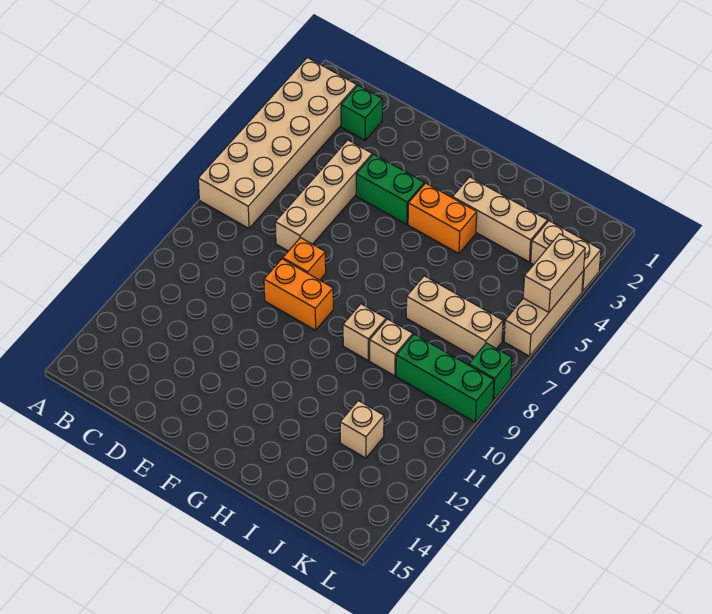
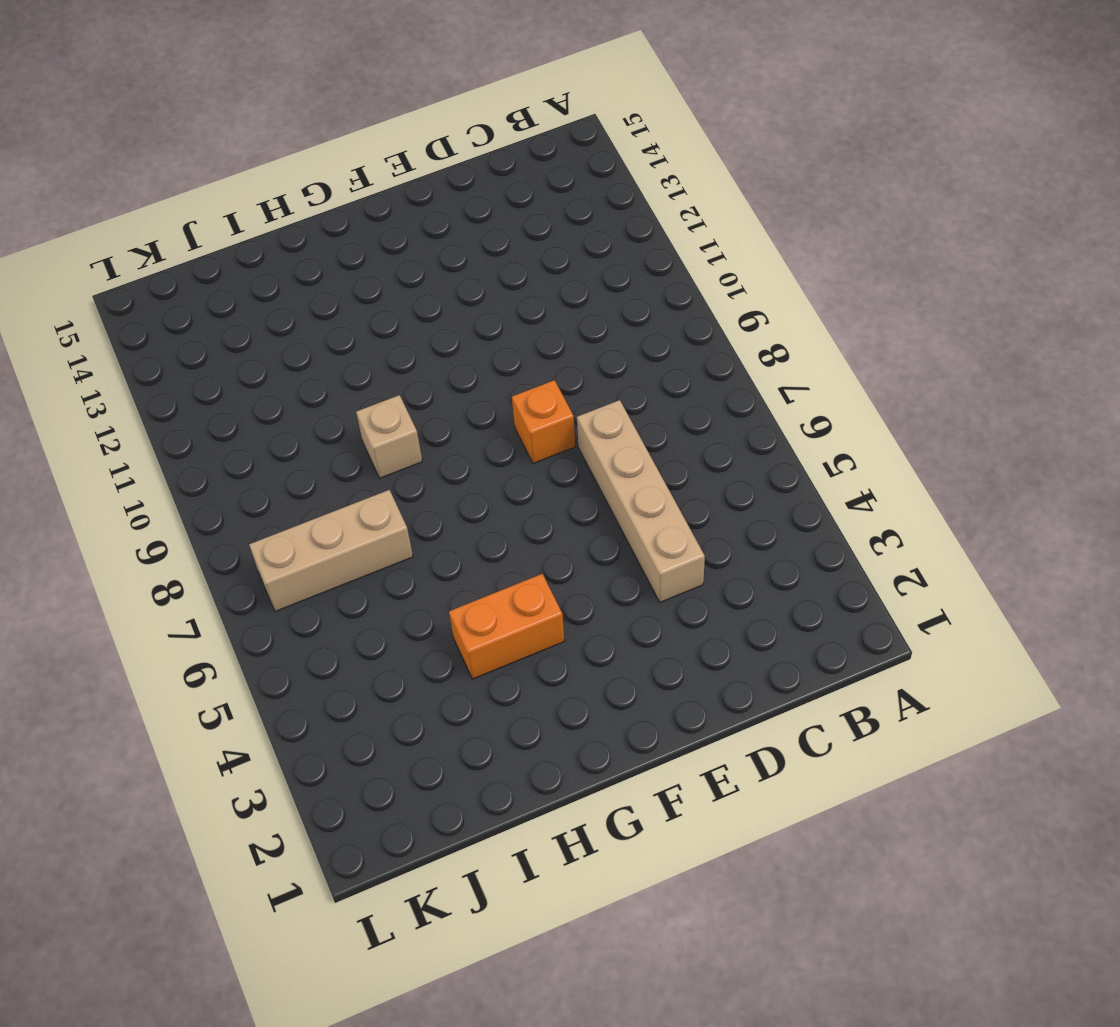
none -> tan 2x6 brick [198,58,357,228]
none -> green 1x1 brick [341,86,382,140]
none -> green 1x2 brick [356,154,424,224]

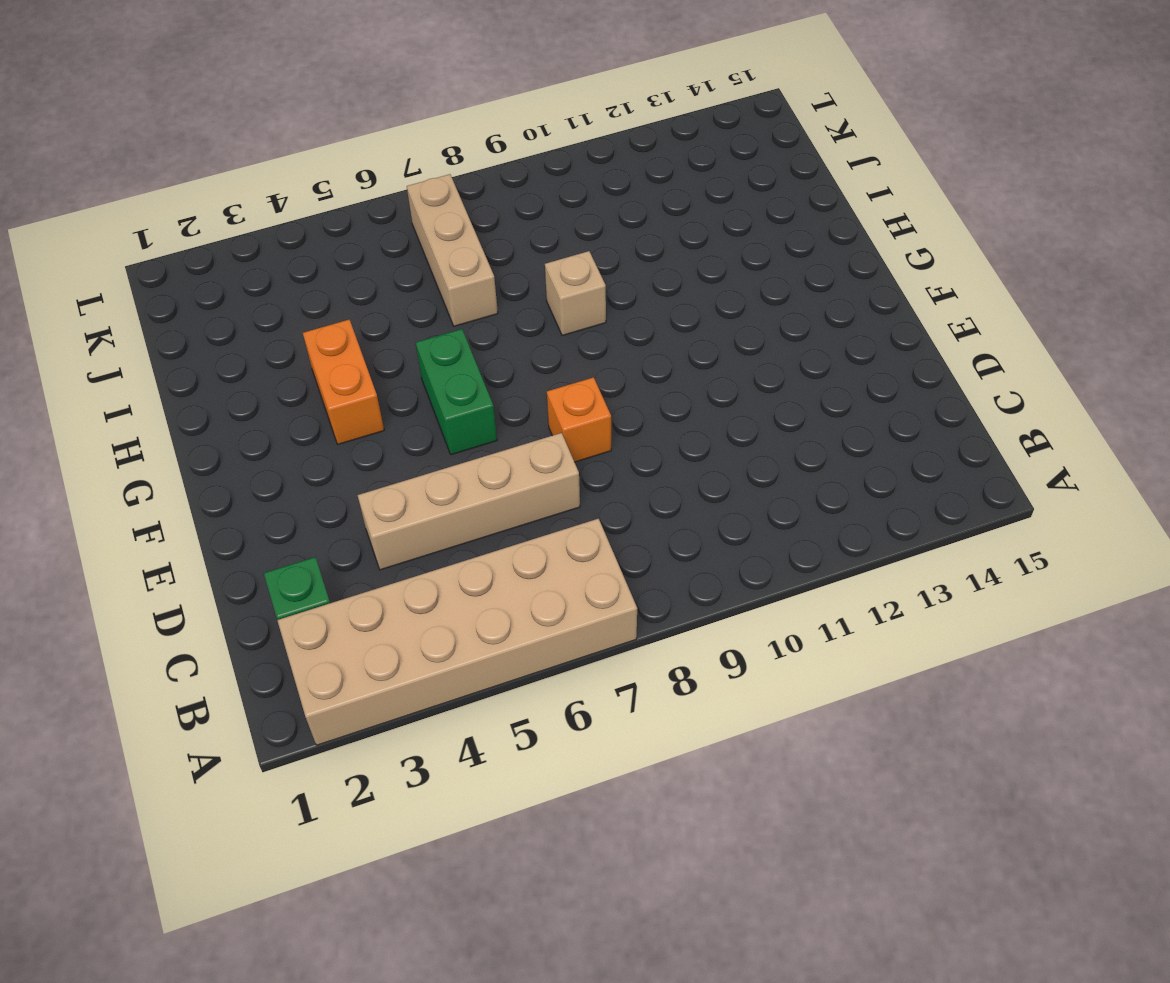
green 1x2 brick [416,329,497,455] -> green 1x2 brick moved to [356,154,424,224]
none -> orange 1x2 brick [264,259,333,330]
none -> tan 1x3 brick [453,177,547,262]
none -> tan 1x1 brick [370,319,413,376]

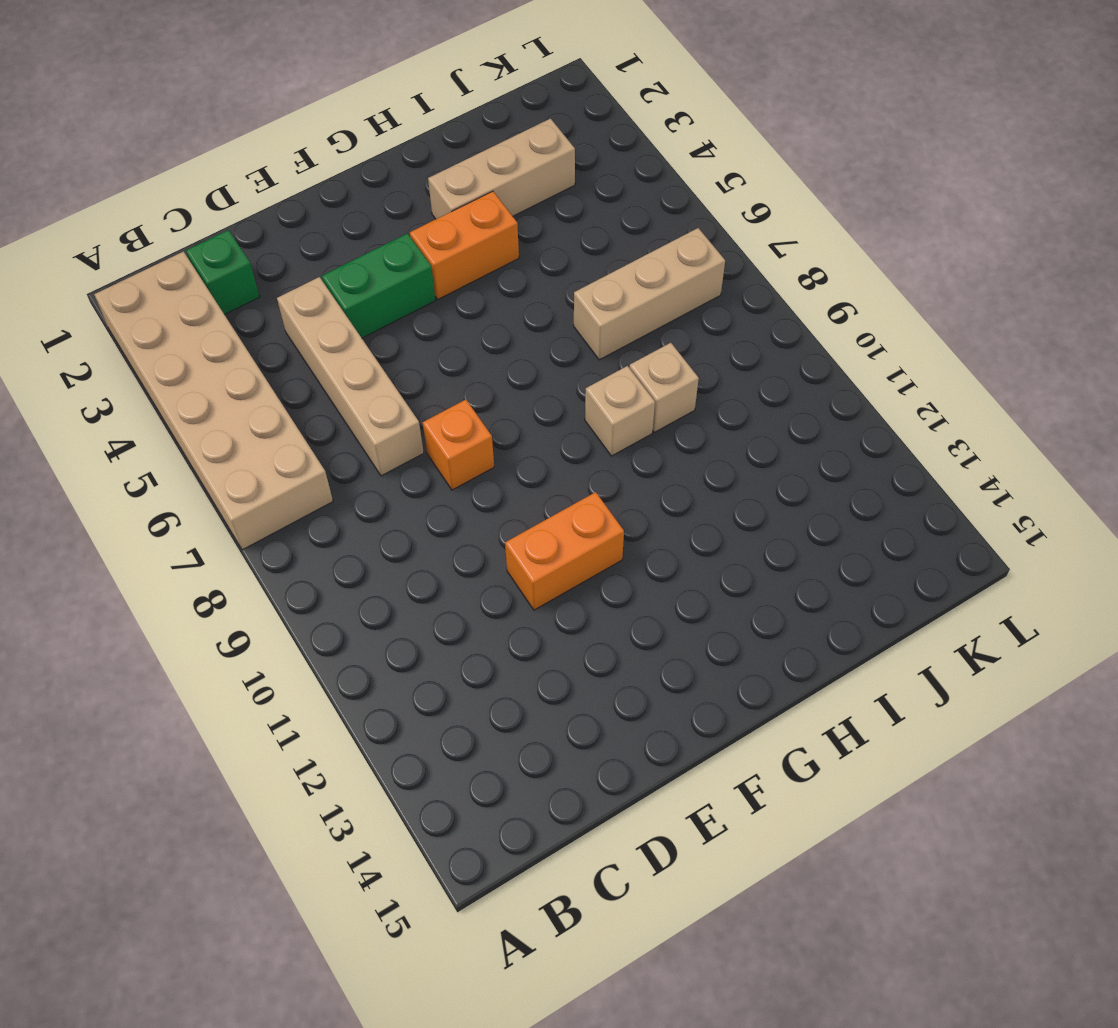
orange 1x2 brick [505,492,624,610] -> orange 1x2 brick moved to [264,259,333,330]
none -> green 1x3 brick [396,334,494,422]
none -> tan 1x1 brick [340,401,384,458]
none -> tan 1x2 brick [531,221,601,292]

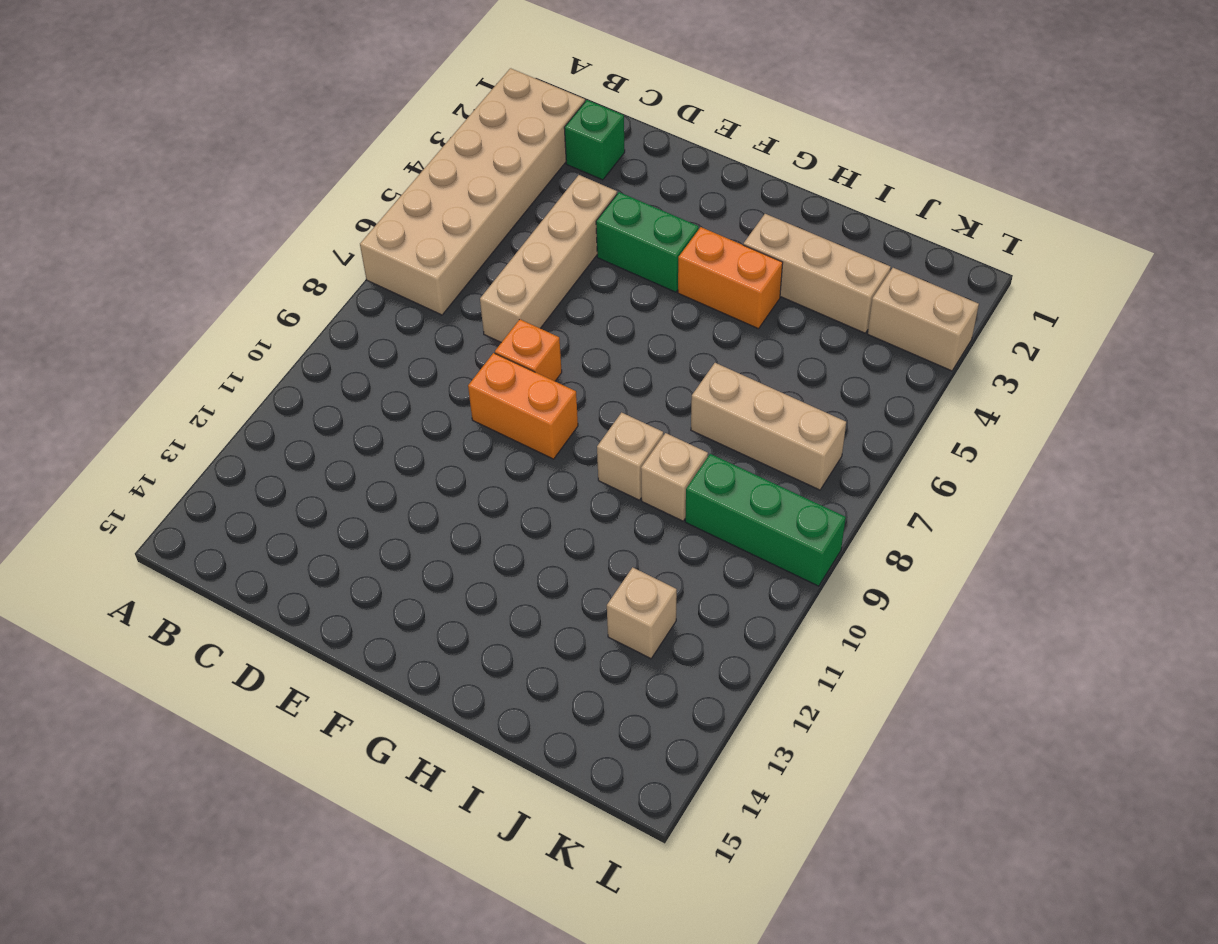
none -> tan 1x3 brick [504,272,583,356]
none -> green 1x1 brick [469,343,512,400]
none -> tan 1x2 brick [523,234,585,312]

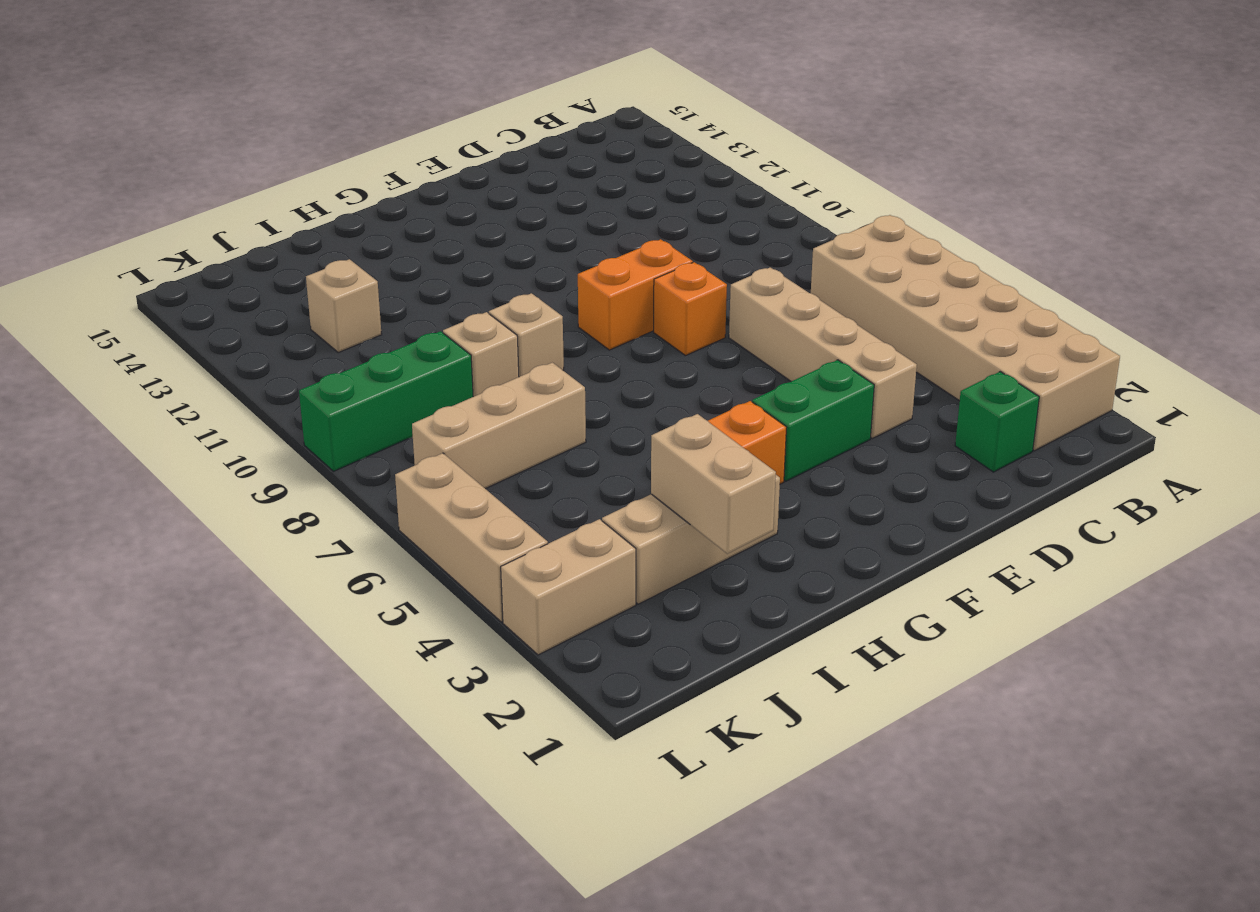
tan 1x2 brick [651,414,776,554] -> tan 1x2 brick moved to [523,234,585,312]
none -> green 1x1 brick [469,343,512,400]

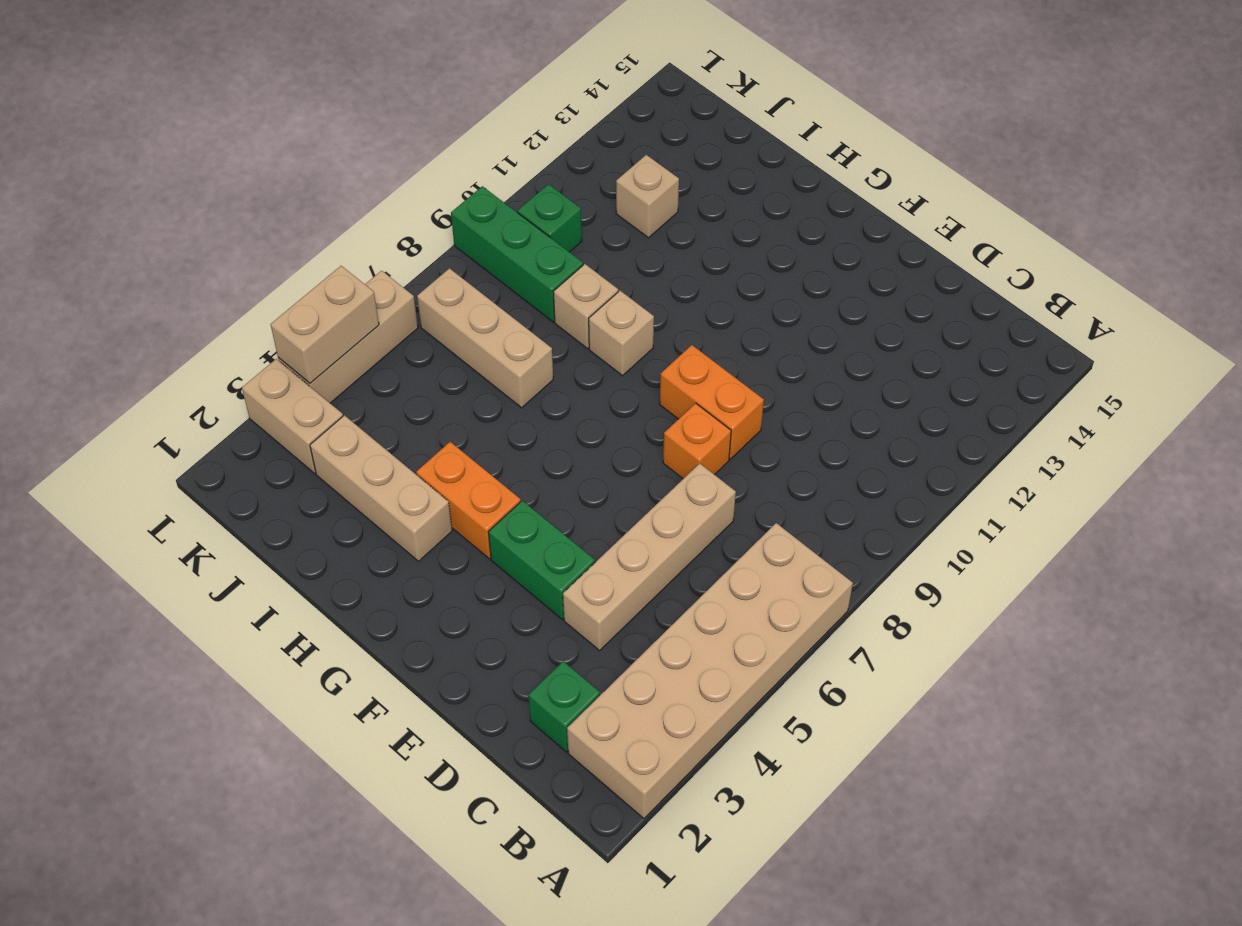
green 1x1 brick [518,184,582,252] -> green 1x1 brick moved to [469,343,512,400]

